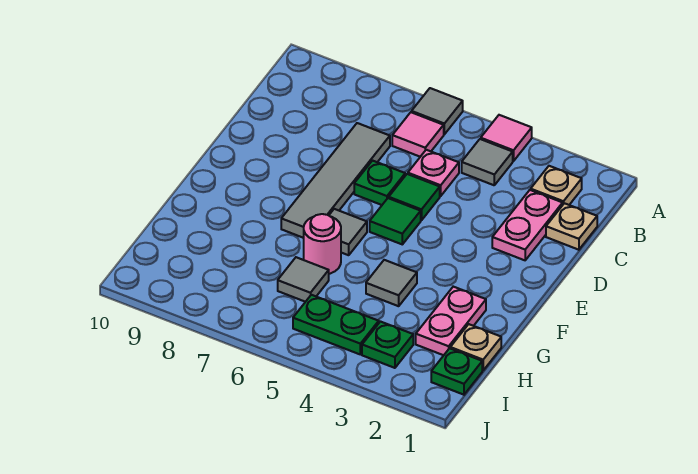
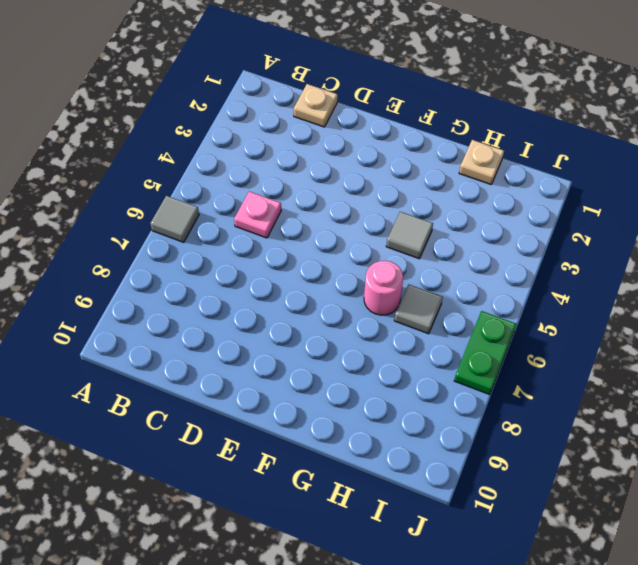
green 1x2 plate [454,311,516,395] -> green 1x2 plate moved to [293,295,379,354]
none -> pink 1x1 tile [481,115,532,161]
none -> tan 1x1 plate [531,166,582,205]
none -> grey 1x1 tile [462,139,513,185]

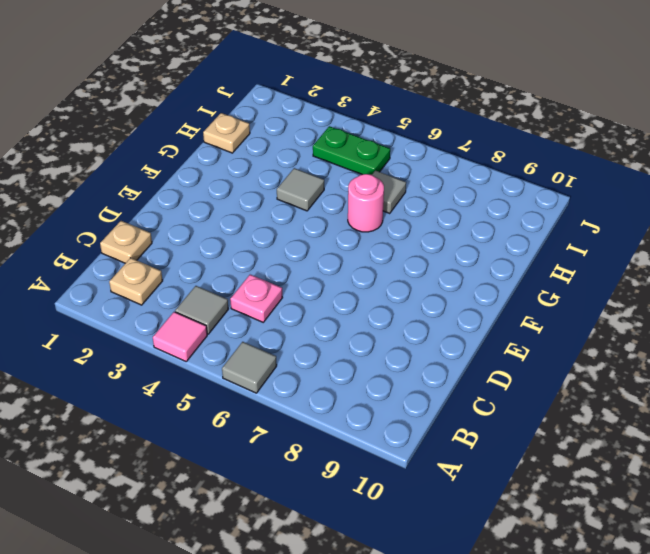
none -> pink 1x1 tile [392,112,444,157]
none -> pink 1x2 plate [492,190,563,260]
none -> grey 1x4 tile [281,123,390,238]

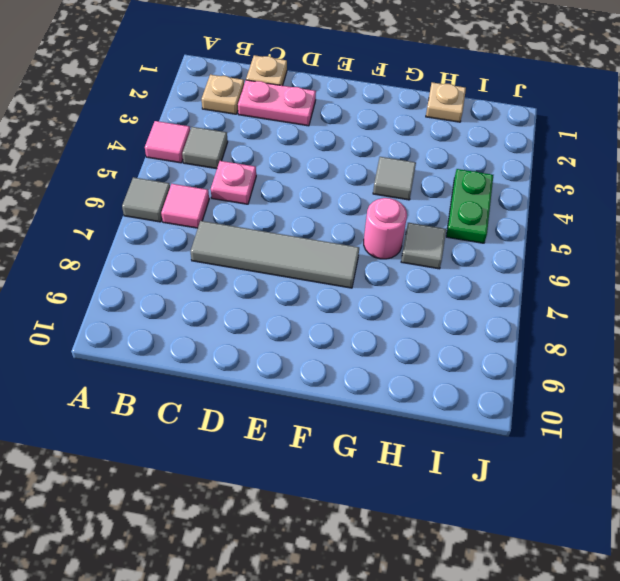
none -> green 1x1 tile [389,174,440,220]
none -> green 1x1 plate [354,161,405,205]
none -> green 1x1 tile [370,198,421,244]

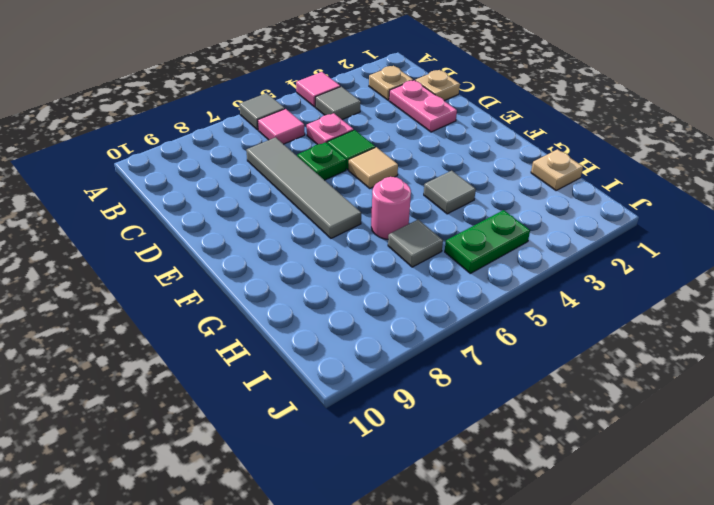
tan 1x1 tile [349,147,398,188] -> green 1x1 tile [370,198,421,244]
none -> grey 1x1 tile [329,209,367,255]
none -> pink 1x2 plate [416,287,486,355]
none -> green 1x1 plate [431,348,482,395]

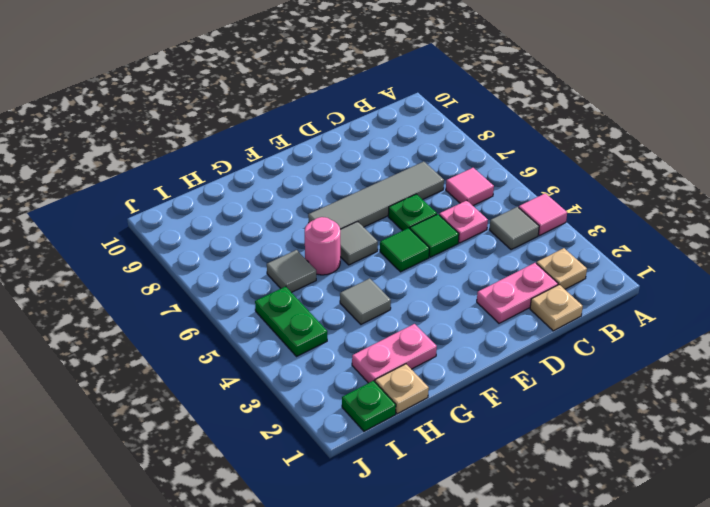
none -> grey 1x1 tile [412,88,463,134]
none -> green 1x1 plate [362,322,413,368]

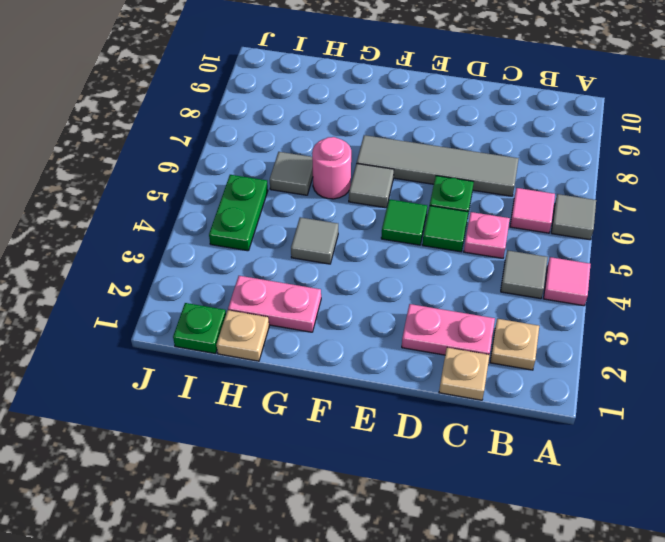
none -> green 1x1 plate [362,322,413,368]

